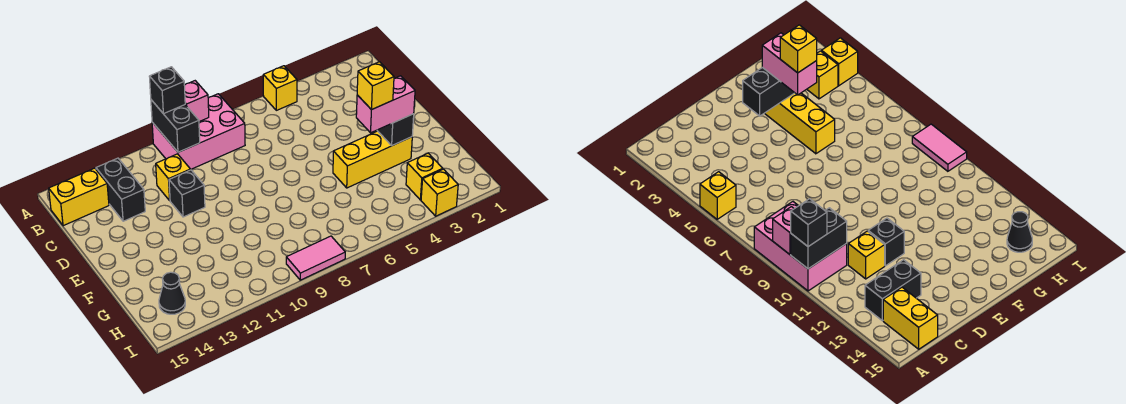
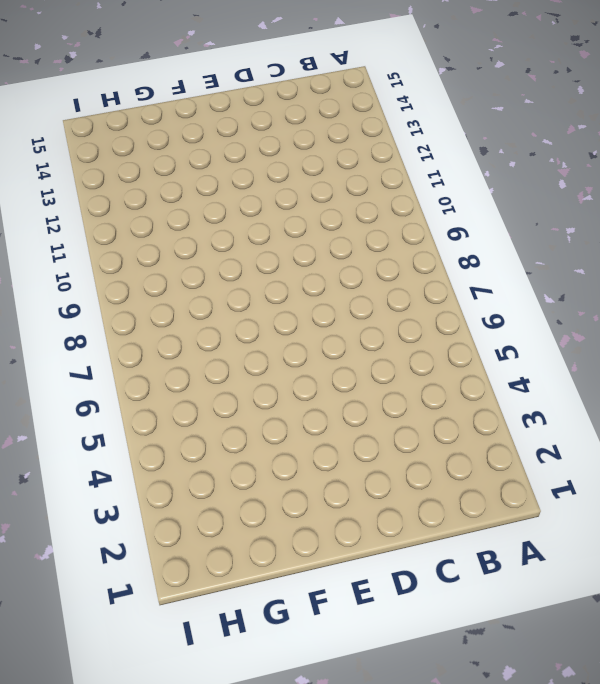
none -> yellow 1x1 brick [263,66,297,110]
none -> pink 2x3 brick [152,94,245,170]
none -> black 1x2 brick [96,158,145,221]

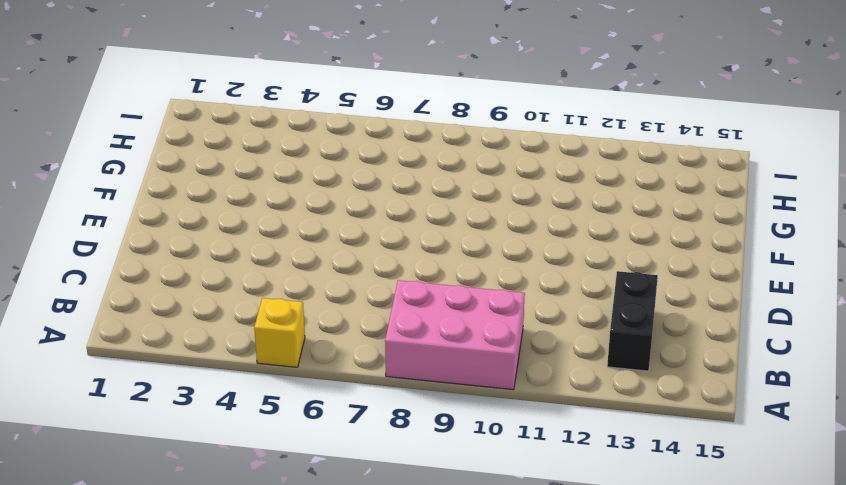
none -> yellow 1x2 brick [49,168,109,226]
none -> yellow 1x1 brick [156,154,190,200]
none -> black 1x1 brick [169,170,205,217]

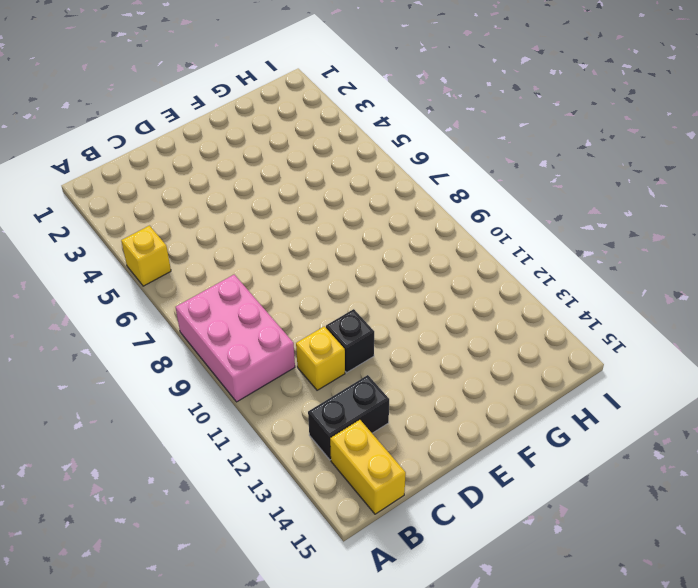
none -> yellow 1x3 brick [333,131,412,188]
none -> yellow 1x1 brick [406,153,443,200]
none -> black 1x1 cone [159,272,185,314]

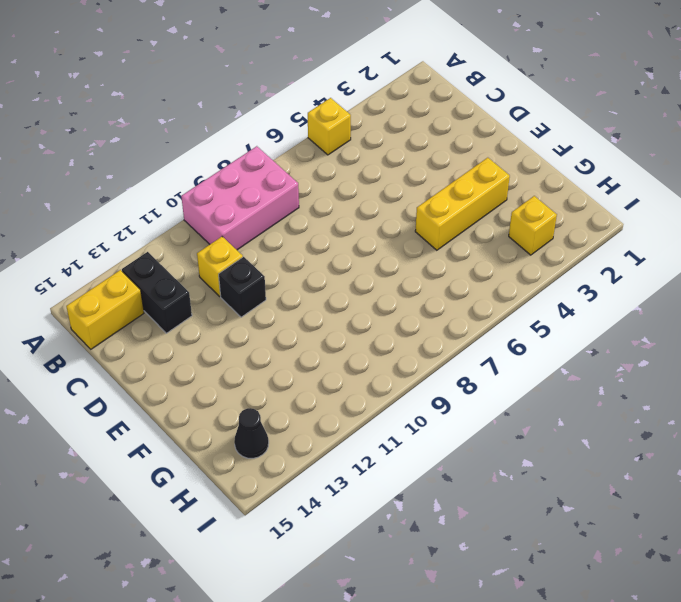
none -> yellow 1x1 brick [421,169,458,216]
none -> pink 1x2 tile [286,236,345,280]
none -> pink 1x1 brick [184,81,209,122]

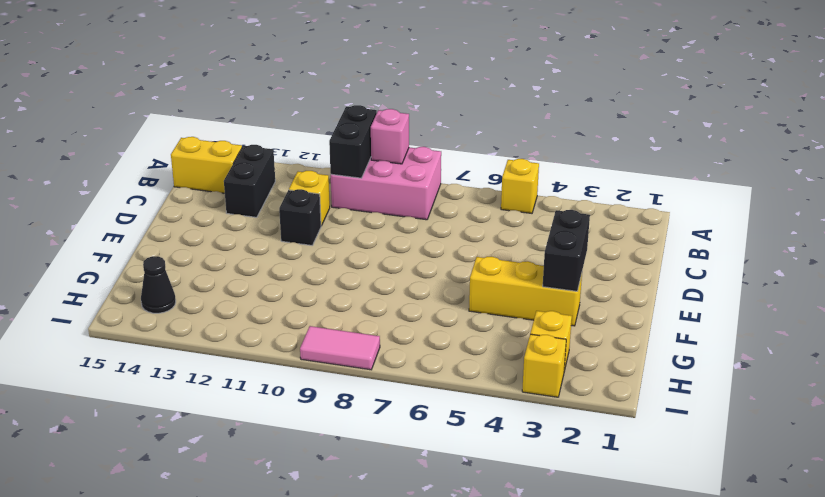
none -> black 1x1 brick [149,67,185,114]
none -> pink 1x2 brick [356,76,415,133]
none -> yellow 1x1 brick [357,62,394,110]

